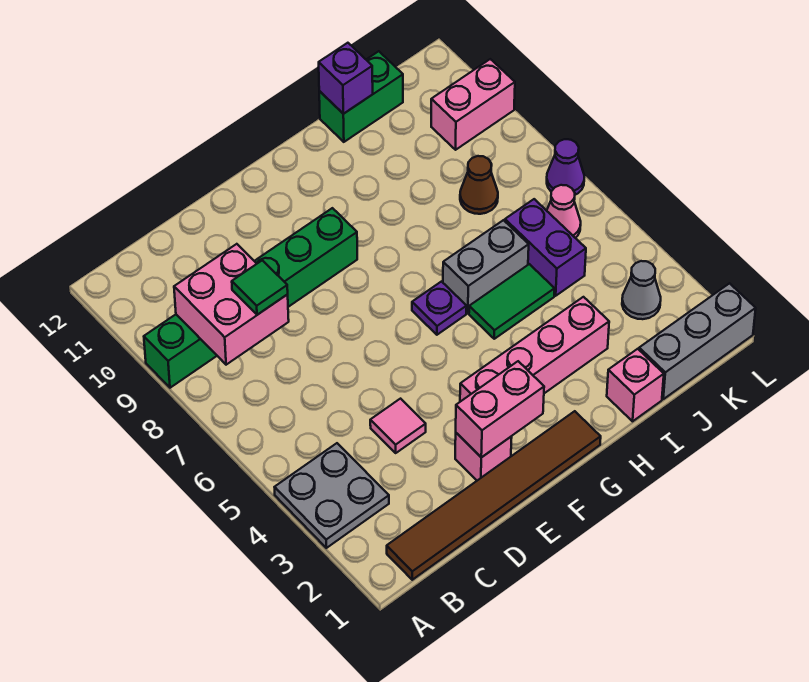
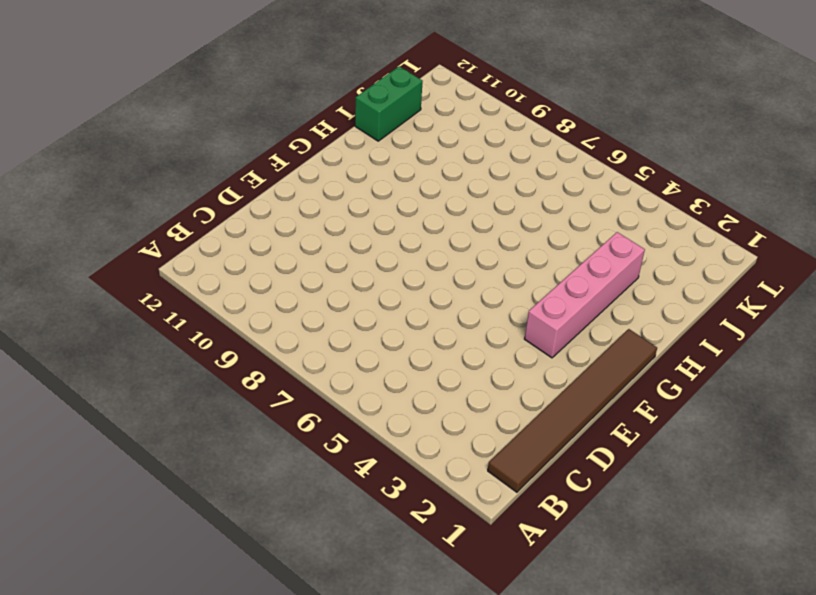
none -> grey 2x2 plate [275,443,389,548]
none -> green 1x6 brick [144,208,357,388]
none -> pink 1x1 tile [370,399,426,453]

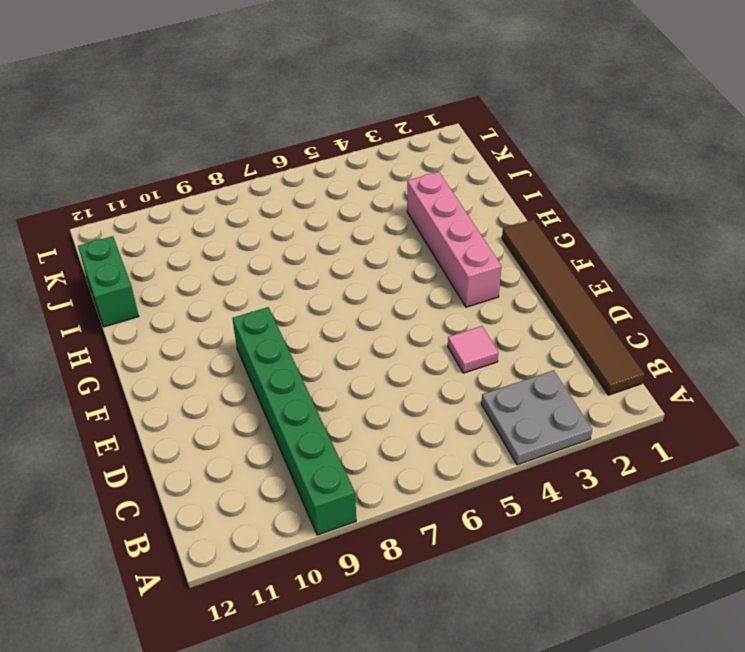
none -> pink 1x1 brick [455,433,512,480]
none -> purple 1x1 plate [412,282,467,335]
none -> green 1x2 tile [469,264,555,339]

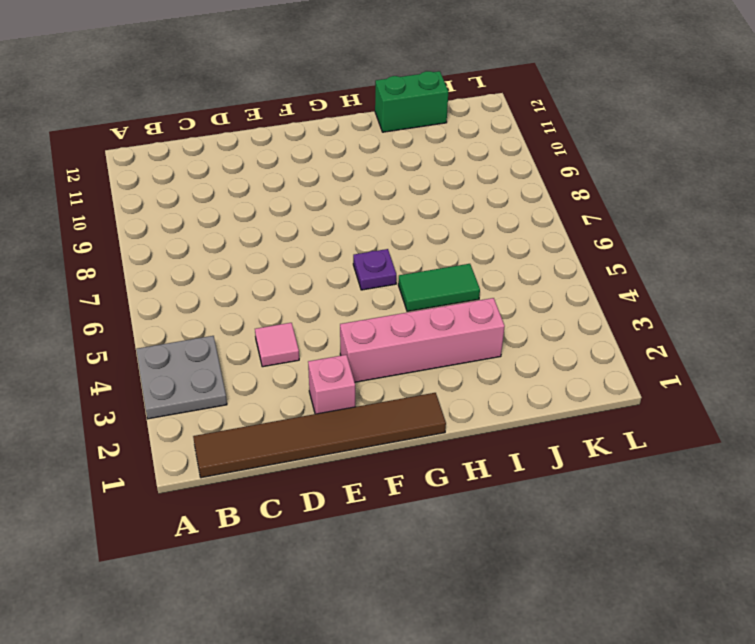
none -> green 1x6 brick [144,208,357,388]
none -> grey 1x2 brick [443,220,529,313]
none -> pink 1x1 brick [607,349,664,421]

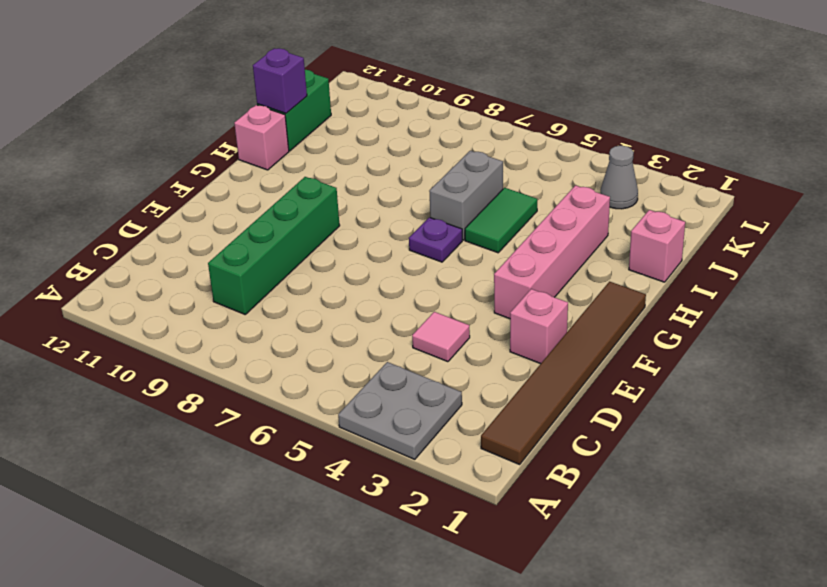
green 1x4 brick [208,177,340,314] -> green 1x6 brick [144,208,357,388]
pink 1x1 brick [234,105,289,170] -> none
none -> grey 1x3 brick [639,283,756,399]
none -> purple 1x2 brick [505,199,586,296]
none -> brown 1x1 cone [460,156,498,214]

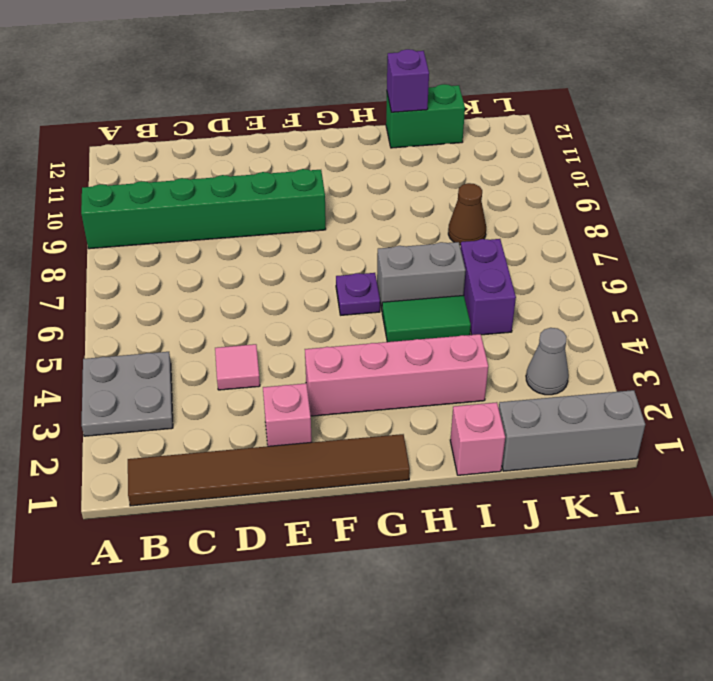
none -> pink 1x1 cone [547,185,581,238]
none -> pink 1x2 brick [431,59,515,150]
none -> purple 1x1 cone [547,139,584,195]

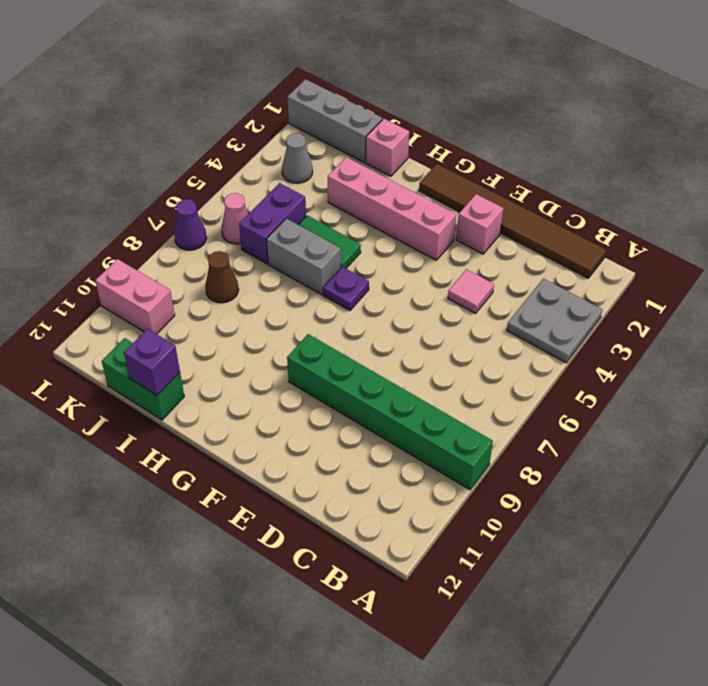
none -> pink 2x2 brick [174,244,289,365]
none -> pink 1x2 brick [456,361,544,457]
none -> green 1x1 tile [232,260,288,315]

